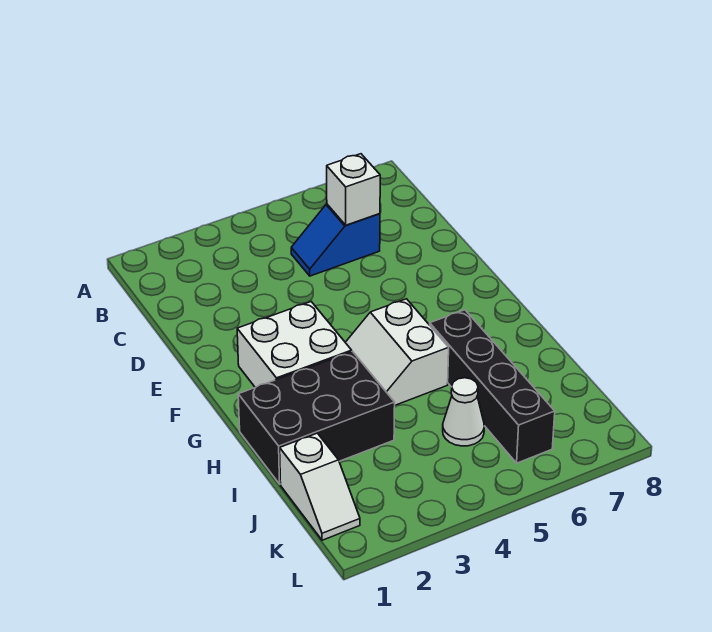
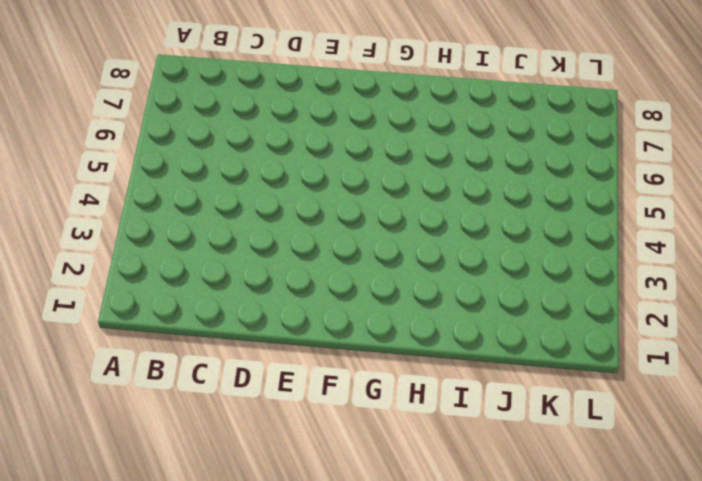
none -> blue 1x2 slope [291,204,380,276]
none -> white 2x2 brick [237,302,352,387]

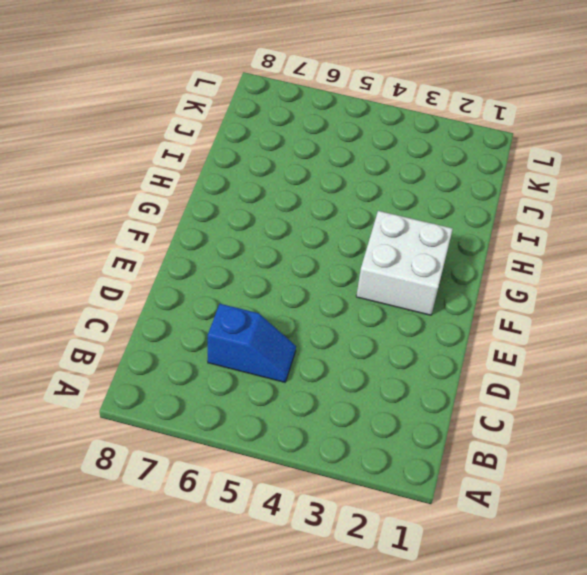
none -> white 2x2 slope [345,299,449,405]
none -> black 2x3 brick [238,352,395,484]

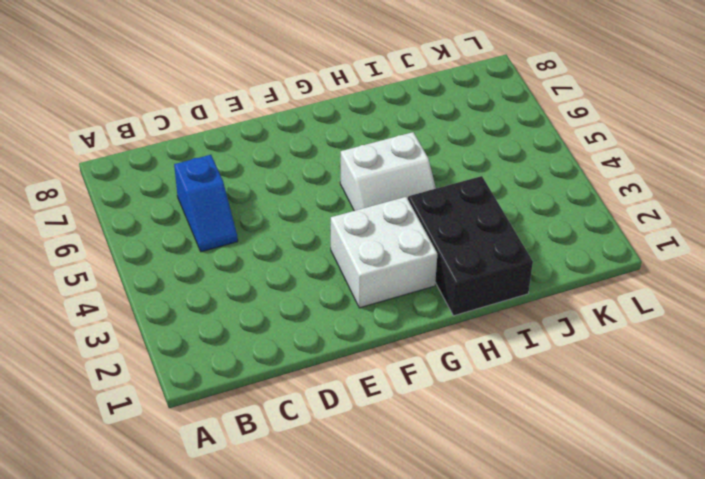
none -> black 1x4 brick [430,310,555,463]
none -> white 1x2 slope [280,433,360,540]

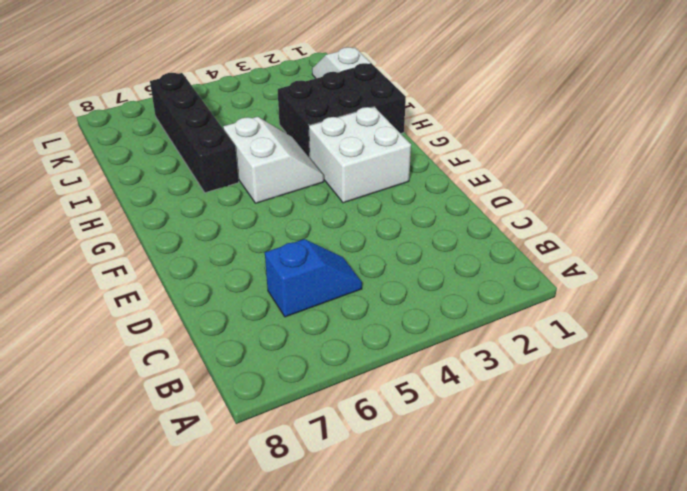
none -> white 1x1 cone [443,378,484,446]
none -> white 1x1 brick [327,154,380,225]

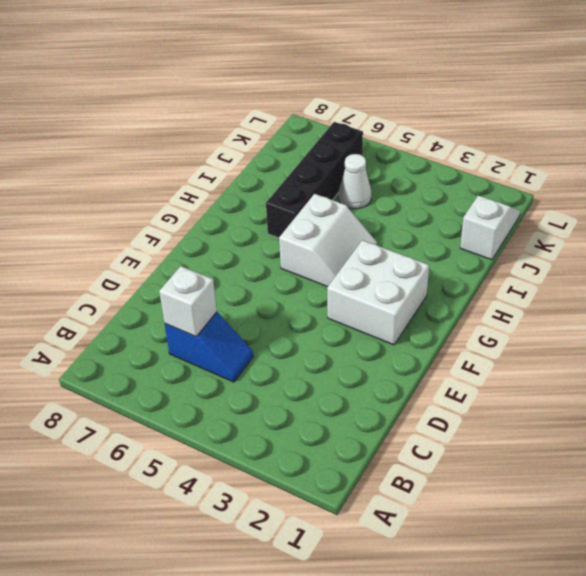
none -> black 2x3 brick [238,352,395,484]

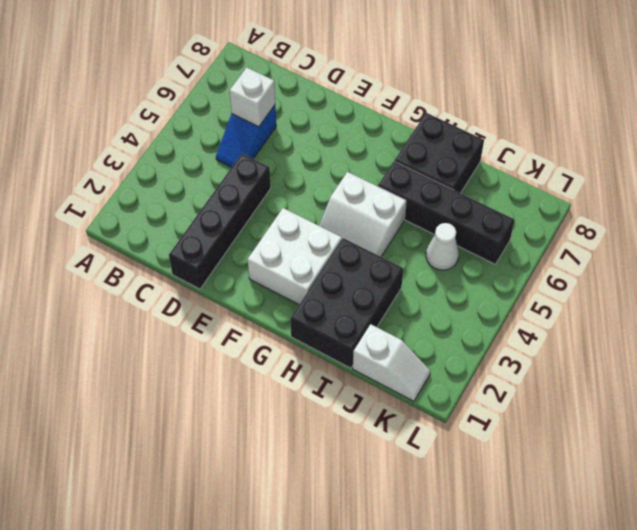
black 1x4 brick [169,154,271,289] -> none
black 2x2 brick [395,113,484,193] -> none

